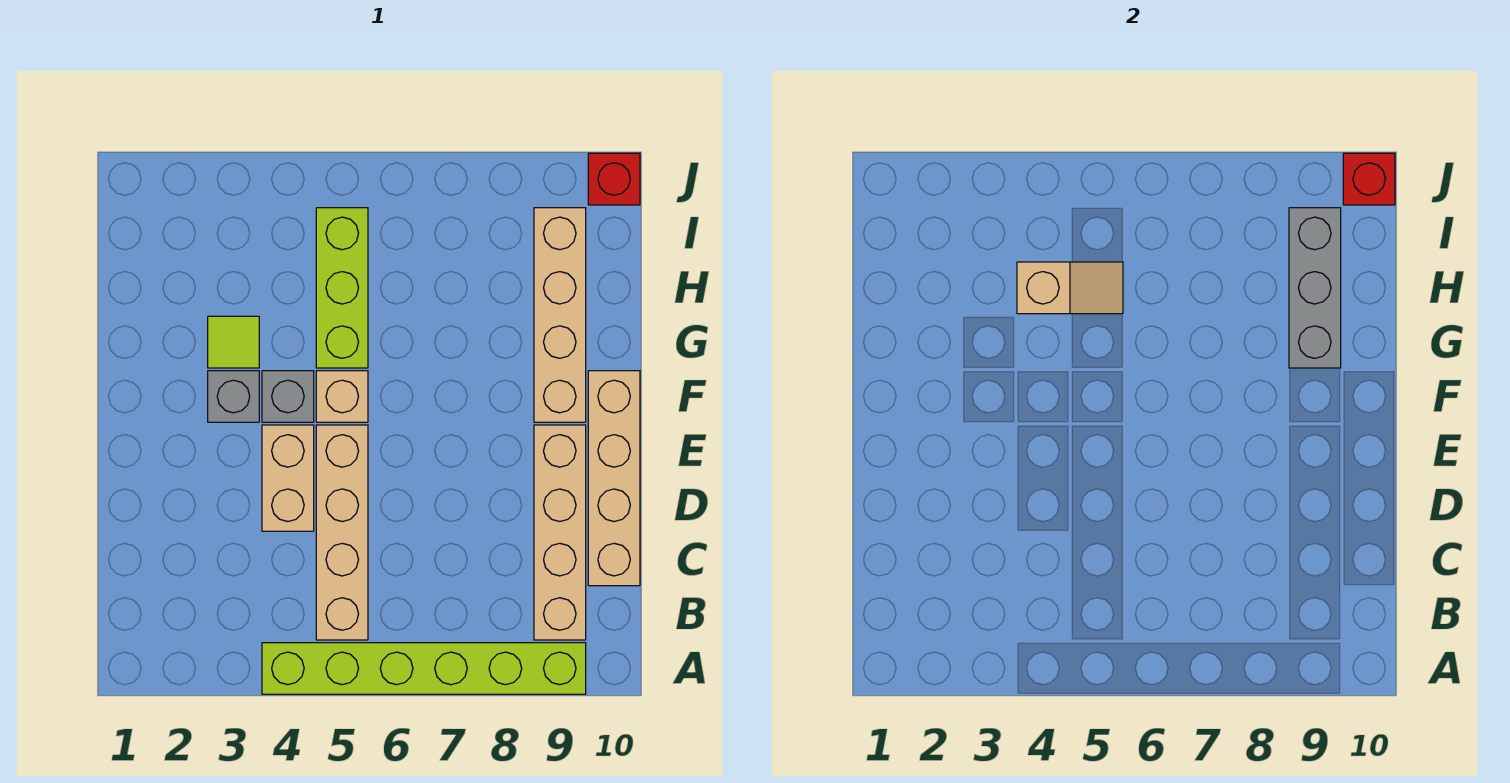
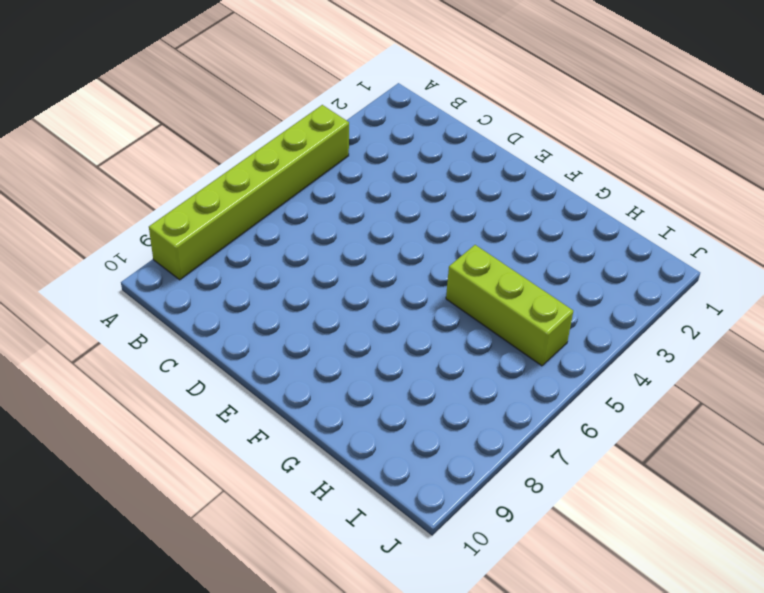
none -> tan 1x4 brick [316,425,368,640]
none -> tan 1x4 brick [534,425,586,640]
none -> tan 1x4 brick [588,371,640,586]

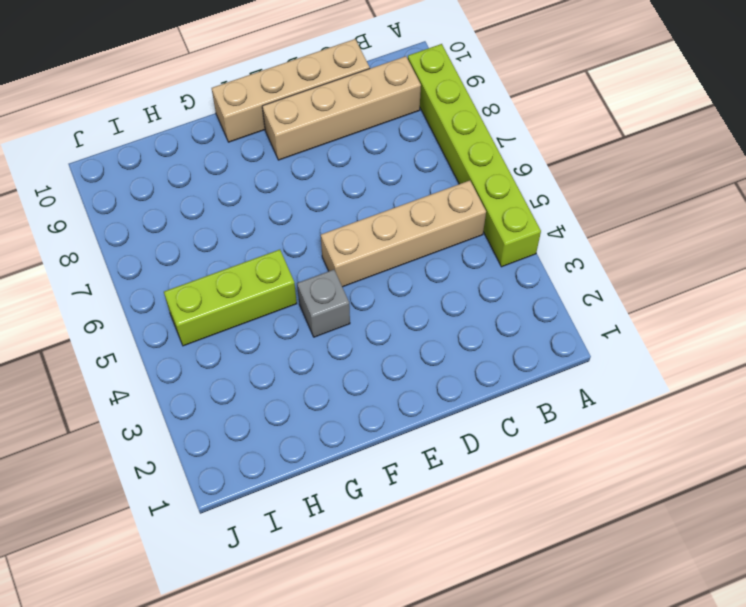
none -> tan 1x2 brick [262,425,314,531]
none -> grey 1x1 brick [208,371,259,422]
none -> tan 1x1 brick [316,371,368,422]

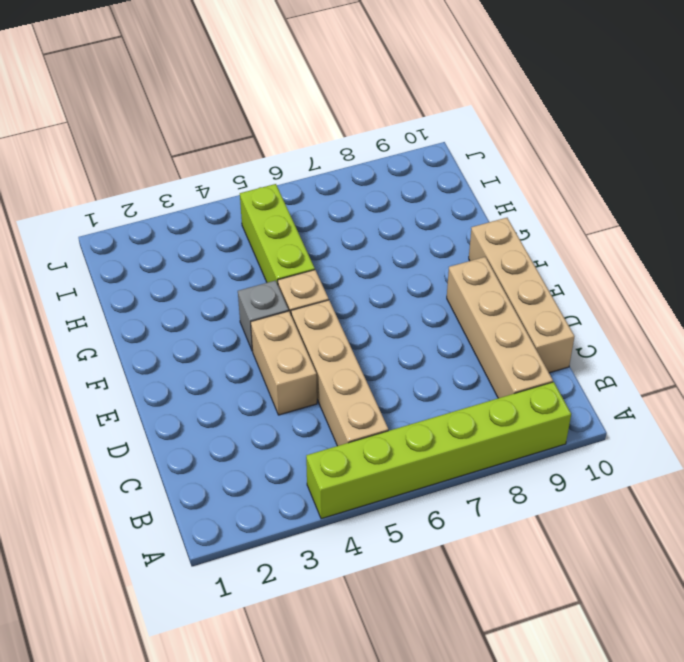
none -> grey 1x1 brick [208,371,259,422]
none -> tan 1x4 brick [534,208,586,422]
none -> lime 1x1 tile [208,316,259,368]

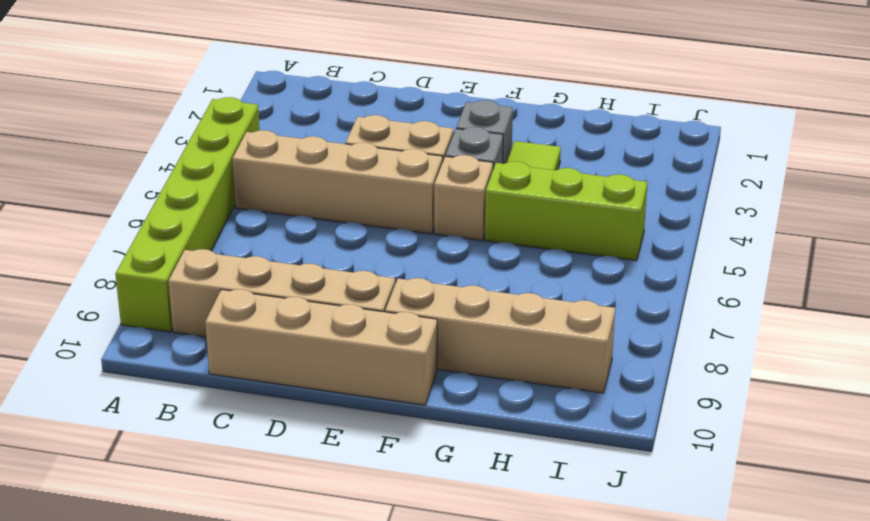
none -> red 1x1 brick [588,153,640,205]
none -> grey 1x3 brick [1289,208,1341,368]
none -> tan 1x2 slope [1017,262,1123,314]

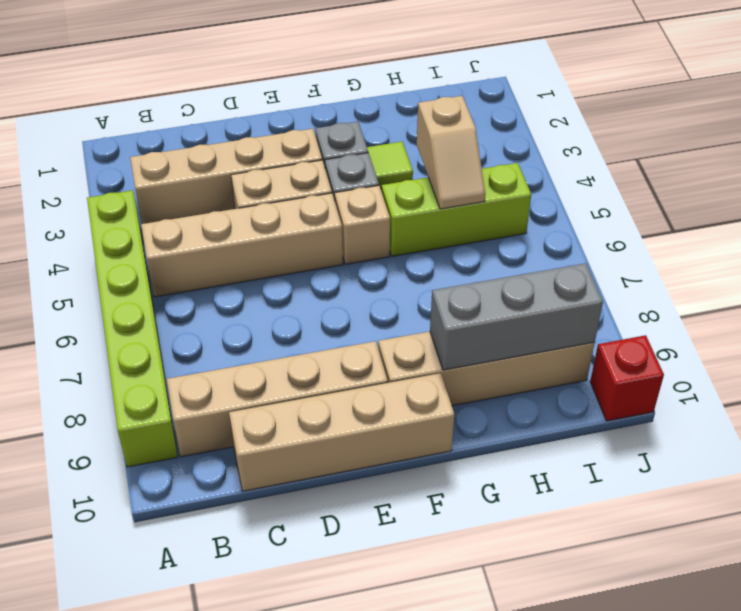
tan 1x4 brick [130,129,322,224] -> none
none -> red 1x1 brick [1343,153,1395,205]

